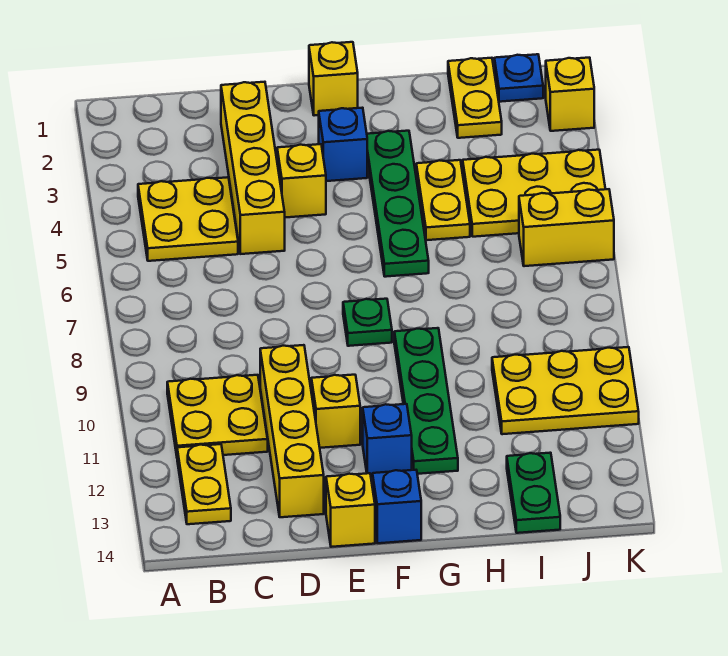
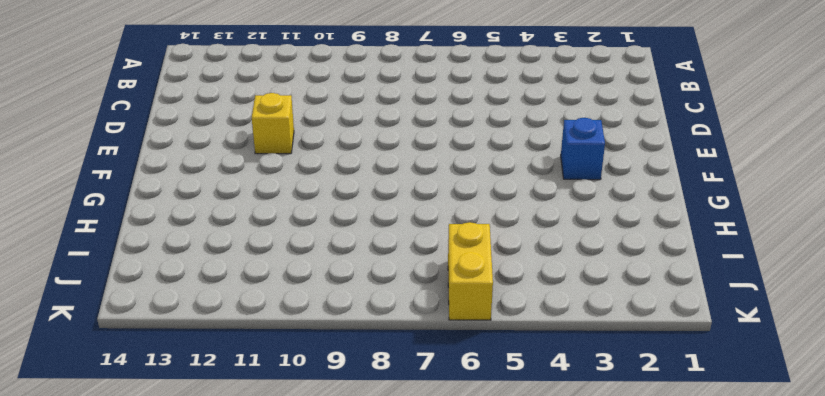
none -> yellow 2x2 plate [138,177,238,261]
none -> yellow 2x2 plate [167,375,268,455]
none -> yellow 1x2 plate [177,444,231,524]

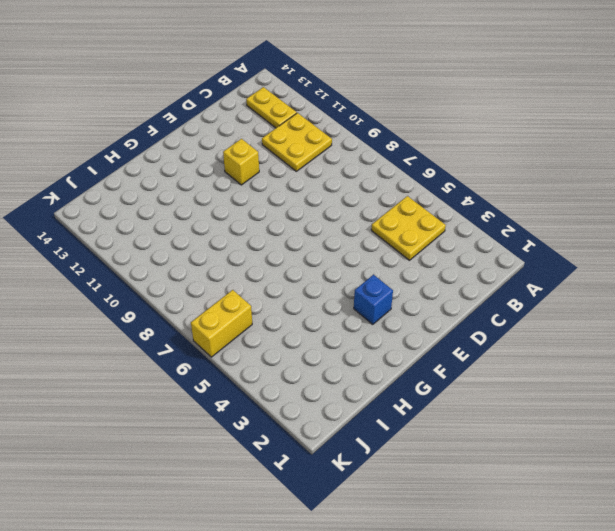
none -> yellow 1x4 brick [221,82,285,254]
none -> yellow 1x4 brick [260,345,324,517]
none -> yellow 1x1 brick [277,144,326,218]

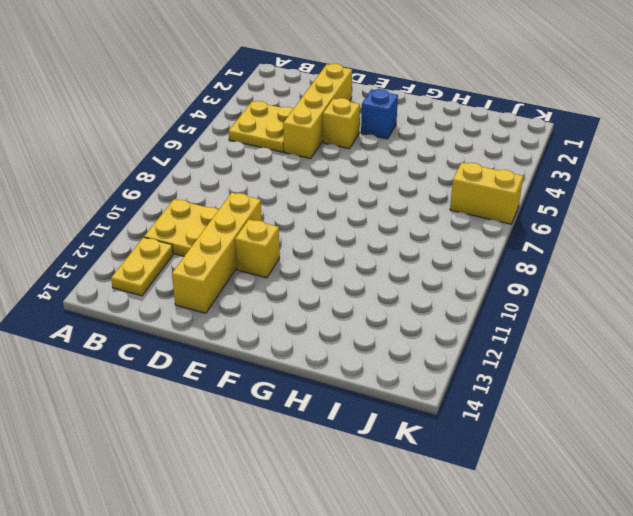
none -> yellow 1x1 brick [326,473,375,547]
none -> yellow 1x1 brick [309,42,358,116]
none -> green 1x1 plate [343,299,392,346]

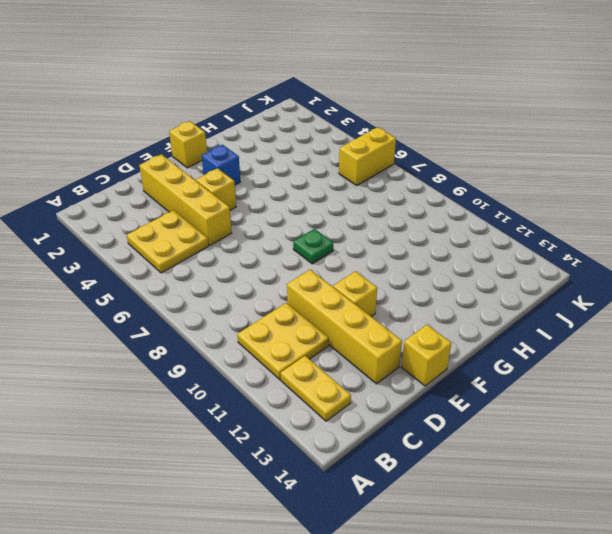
none -> blue 1x1 brick [363,404,412,477]
none -> blue 1x1 brick [373,470,421,543]
none -> green 1x4 plate [367,131,429,277]

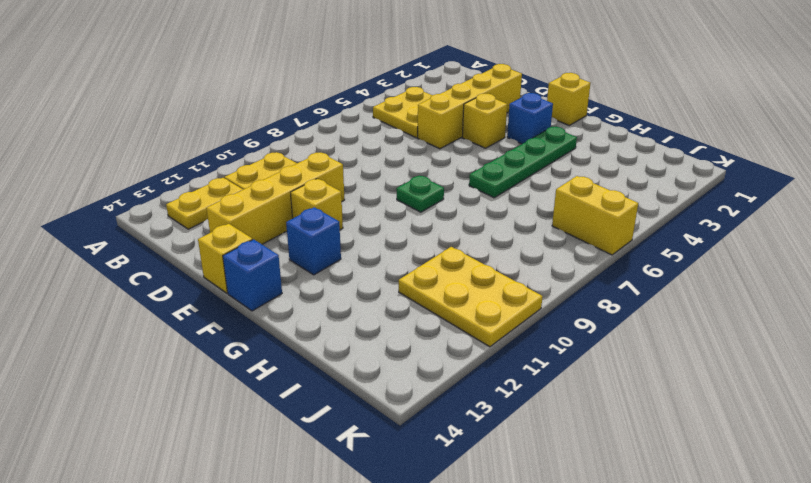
none -> green 1x4 plate [394,328,458,474]
none -> yellow 1x2 plate [416,160,470,240]
none -> yellow 1x2 plate [448,58,502,138]

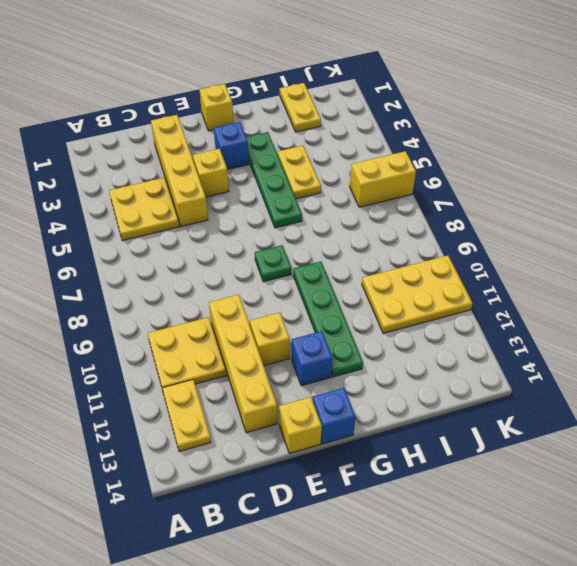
none -> yellow 2x3 plate [463,150,605,237]
none -> green 1x2 plate [507,453,560,533]
none -> blue 1x1 plate [494,54,543,102]

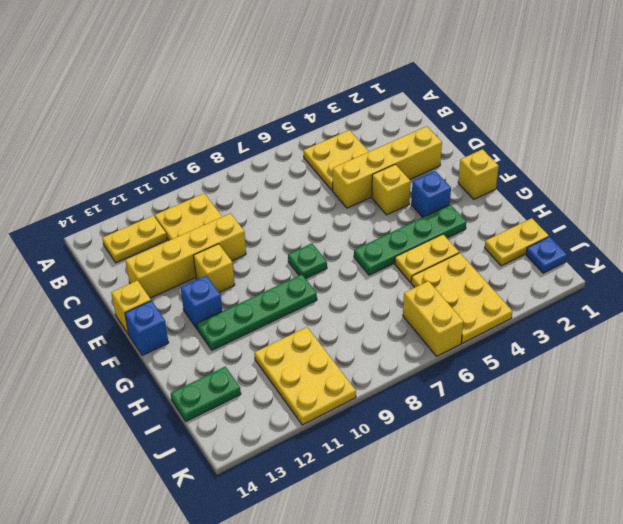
none -> yellow 1x1 brick [546,58,594,131]

